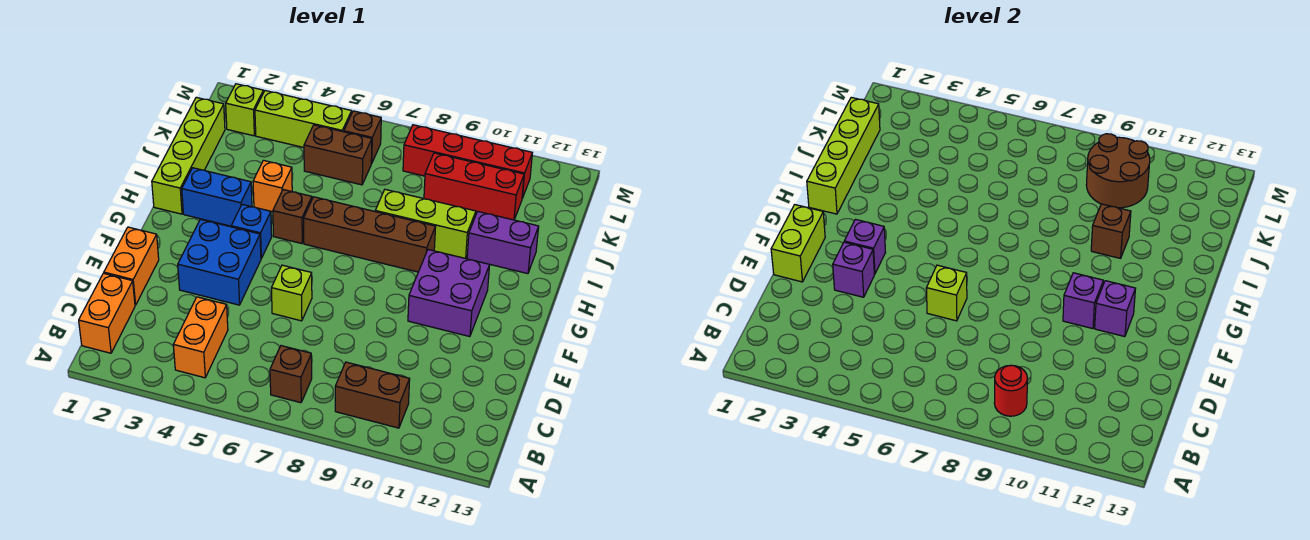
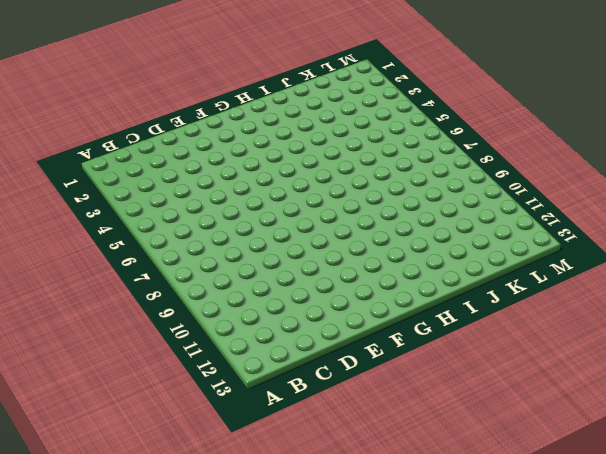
none -> orange 1x2 brick [79,273,135,353]
none -> orange 1x2 brick [173,297,228,378]
none -> brown 1x1 brick [270,346,312,403]
none -> brown 1x2 brick [335,362,410,428]

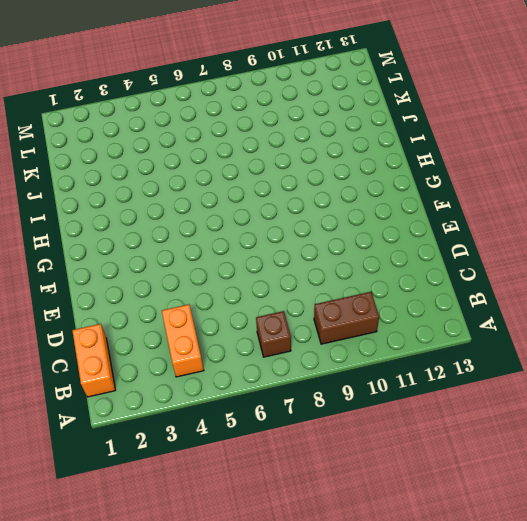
none -> orange 1x2 brick [104,227,159,305]
none -> blue 2x2 brick [178,219,261,305]
none -> lime 1x1 brick [271,265,312,321]
none -> purple 2x2 brick [408,250,490,337]

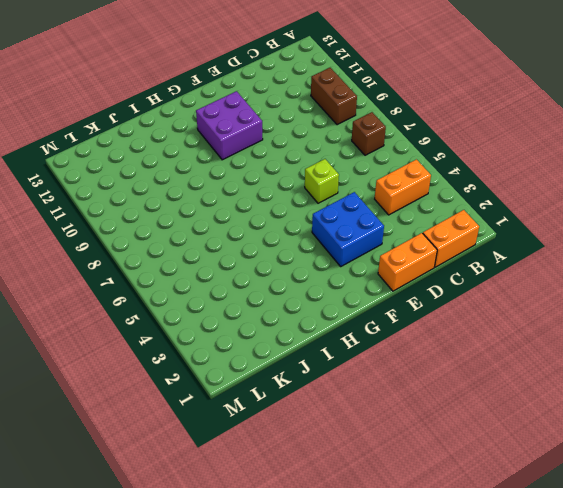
none -> blue 1x1 brick [231,204,272,258]
none -> lime 1x4 brick [152,97,225,214]
none -> blue 1x2 brick [182,168,252,226]
none -> brown 1x1 brick [273,190,312,244]

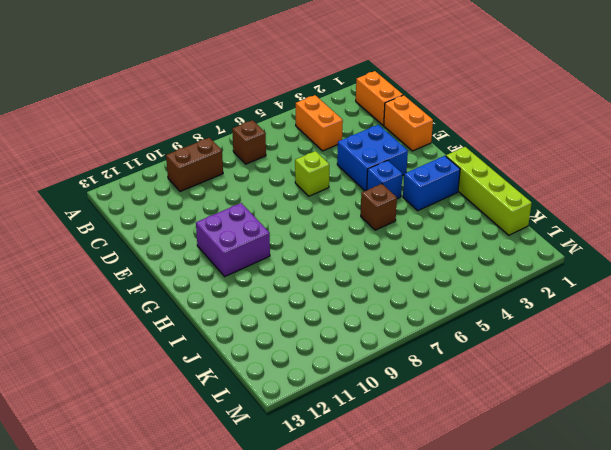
none -> brown 1x4 brick [304,197,436,272]
none -> orange 1x1 brick [253,160,292,212]
none -> lime 1x3 brick [375,189,476,258]
none -> purple 1x2 brick [467,212,539,274]

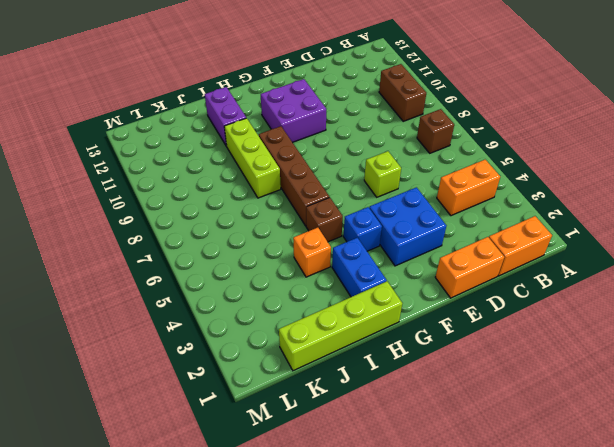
none -> brown 1x2 brick [304,125,372,185]
none -> red 1x3 brick [424,153,524,220]
none -> lime 1x1 brick [226,84,263,136]
none -> lime 1x3 brick [255,91,352,148]

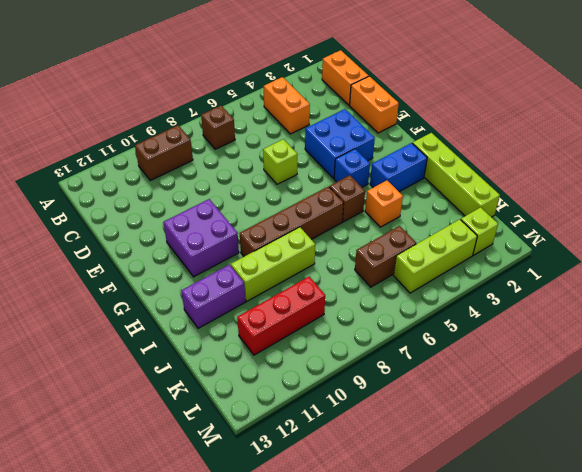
none -> brown 1x1 brick [344,111,381,164]
none -> red 1x4 brick [403,125,532,198]
none -> red 1x1 round brick [994,365,1027,416]
none -> lime 1x2 brick [771,205,825,282]

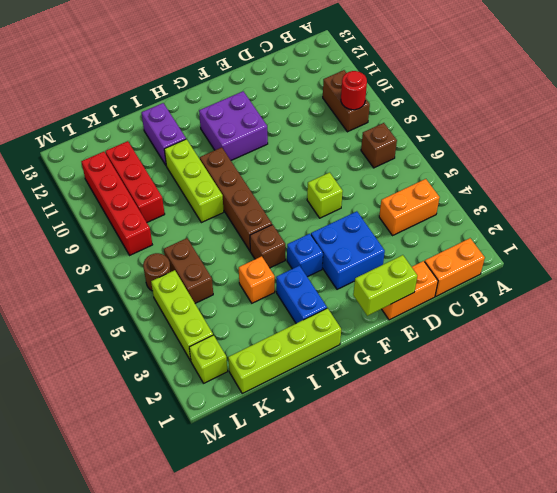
brown 1x1 round brick [143,253,171,291] -> brown 1x1 brick [344,111,381,164]
none -> purple 1x1 brick [833,242,874,297]
none -> lime 1x1 brick [926,265,967,321]
none -> purple 1x1 brick [844,219,886,274]
none -> purple 1x1 brick [1063,273,1103,329]

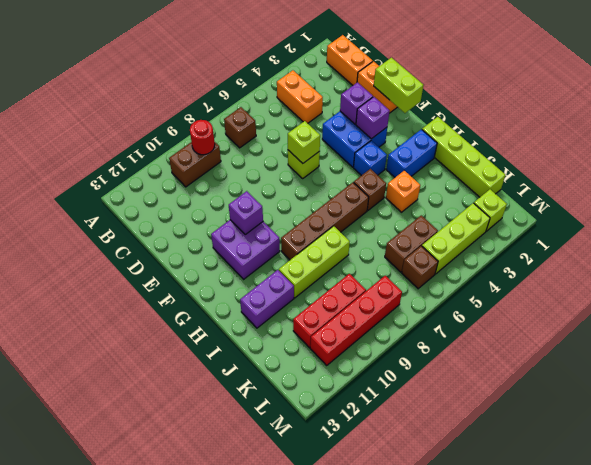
none -> purple 1x1 brick [1095,281,1136,337]
none -> lime 1x4 brick [807,97,880,214]
none -> brown 1x1 brick [1091,204,1131,258]
none -> brown 2x2 round brick [1086,134,1150,208]

